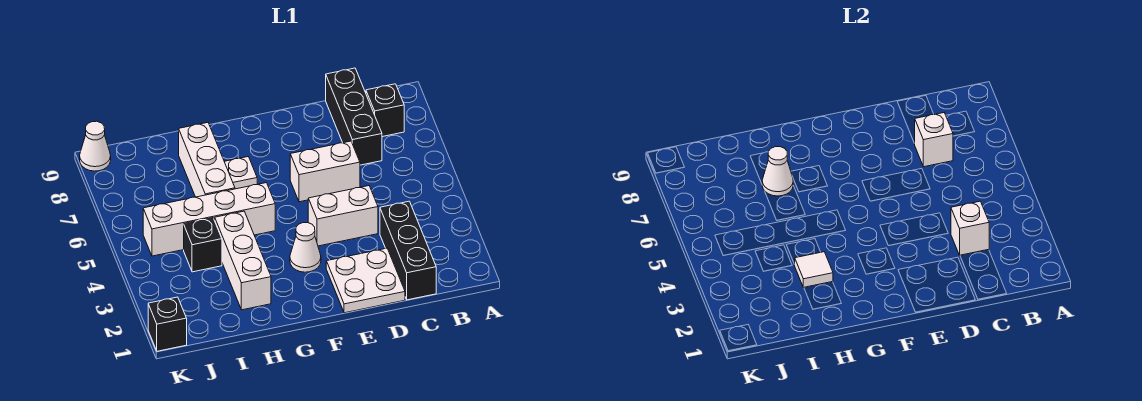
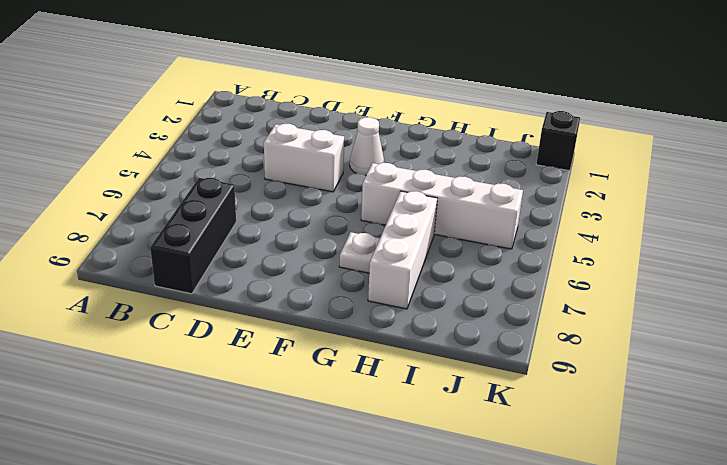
none -> black 1x1 brick [366,84,404,137]
none -> black 1x3 brick [380,201,436,300]
none -> white 2x2 plate [326,248,405,313]

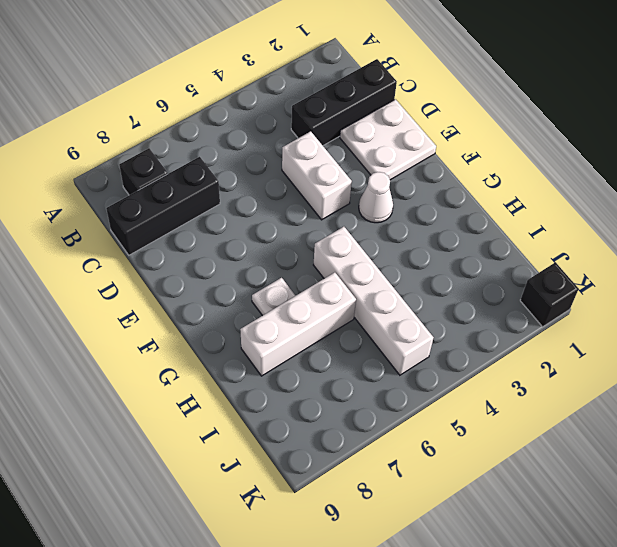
none -> white 1x2 brick [290,141,360,202]
none -> white 1x3 brick [215,211,271,310]
none -> black 1x1 brick [184,218,222,272]

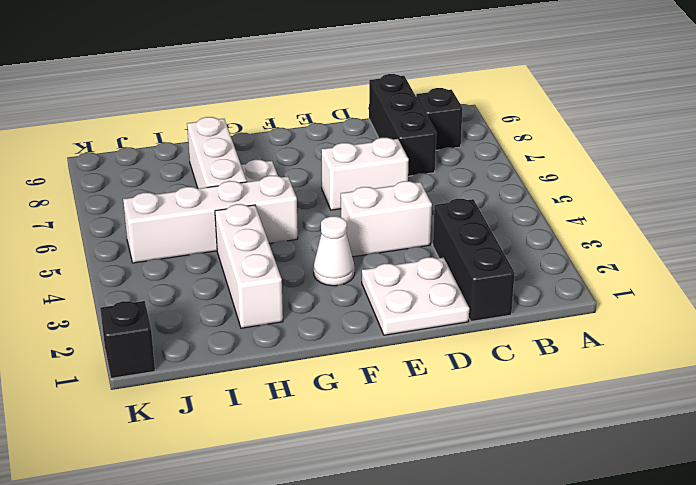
none -> black 1x1 brick [184,218,222,272]
none -> white 1x1 cone [80,121,111,171]
none -> white 1x1 brick [951,201,989,255]

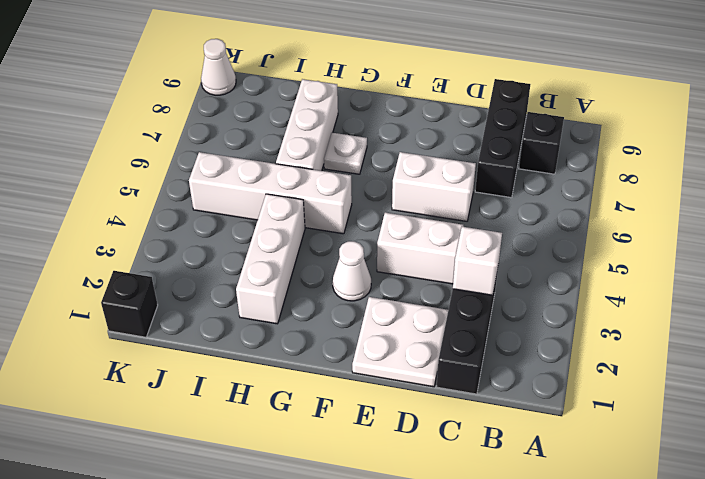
none -> black 1x1 brick [184,218,222,272]
none -> white 1x1 brick [915,113,953,167]
none -> white 1x1 tile [795,252,833,288]

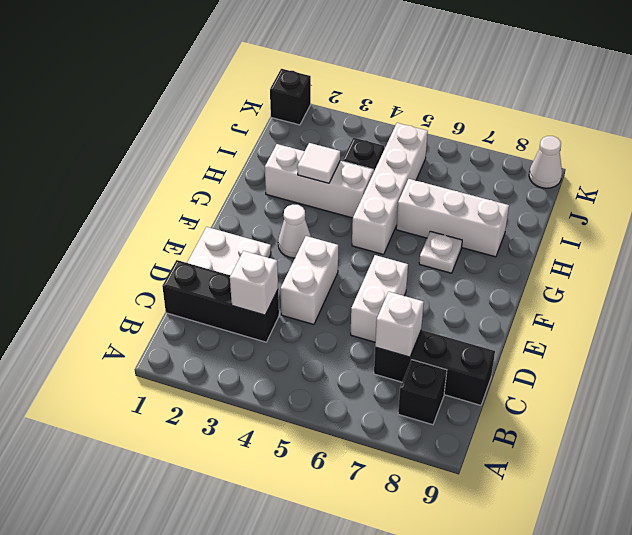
none -> white 1x1 cone [762,147,793,196]

